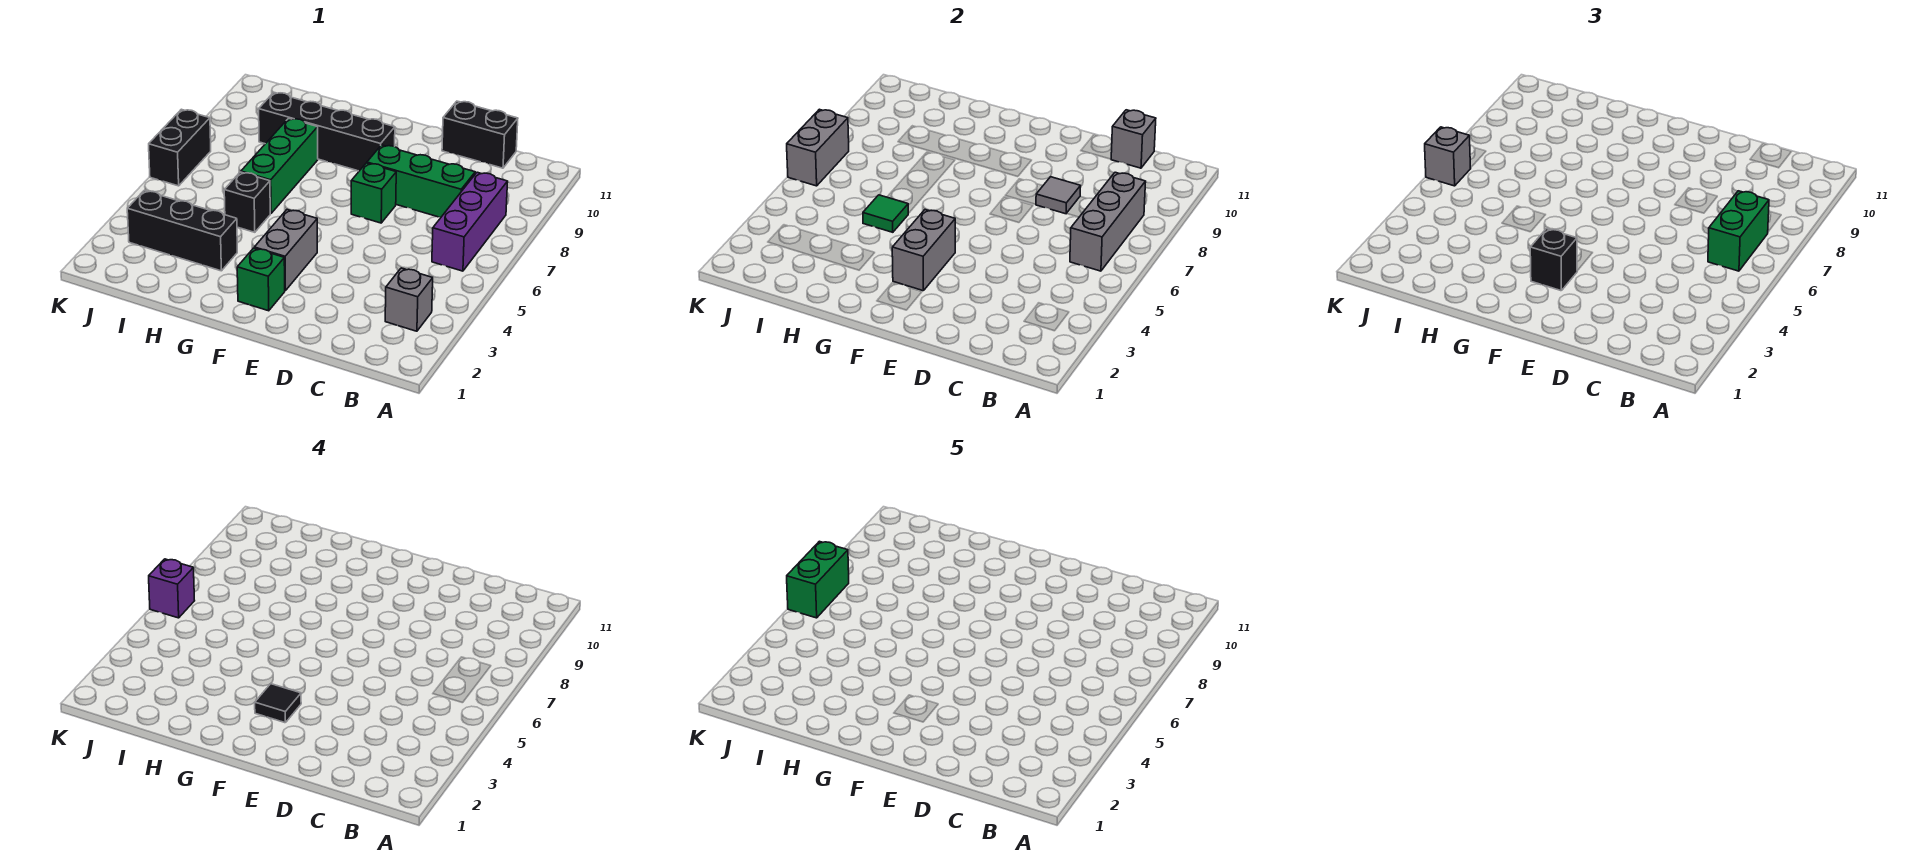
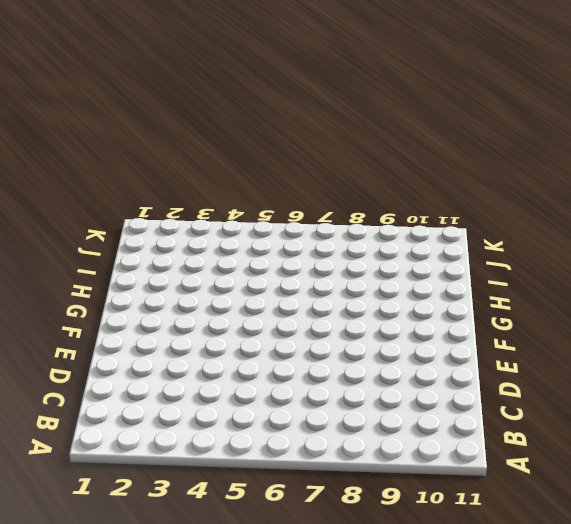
none -> grey 1x1 brick [385,268,433,331]
none -> purple 1x3 brick [432,172,508,271]
none -> green 1x3 brick [367,145,475,217]

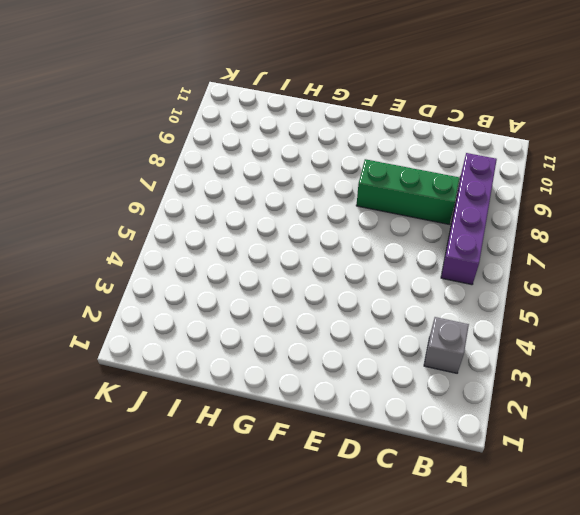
purple 1x4 brick [441,153,497,285] -> purple 1x3 brick [432,172,508,271]
none -> black 1x2 brick [442,101,518,168]
none -> green 1x1 brick [351,163,396,223]
none -> green 1x1 brick [237,248,285,311]

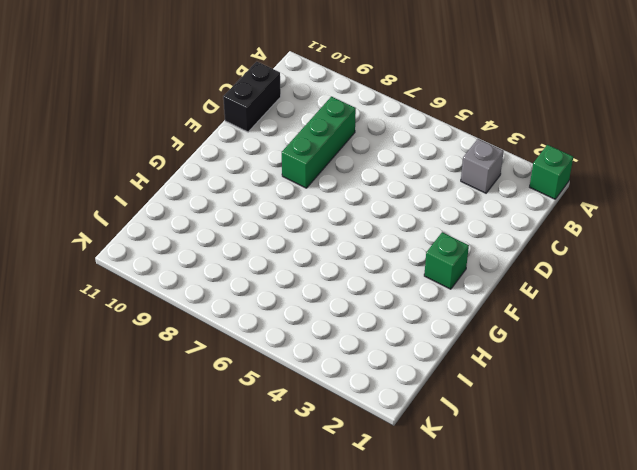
green 1x1 brick [530,145,573,199] -> green 1x1 brick moved to [351,163,396,223]
none -> purple 1x3 brick [432,172,508,271]
none -> grey 1x2 brick [254,210,317,291]
none -> black 1x4 brick [259,92,395,171]

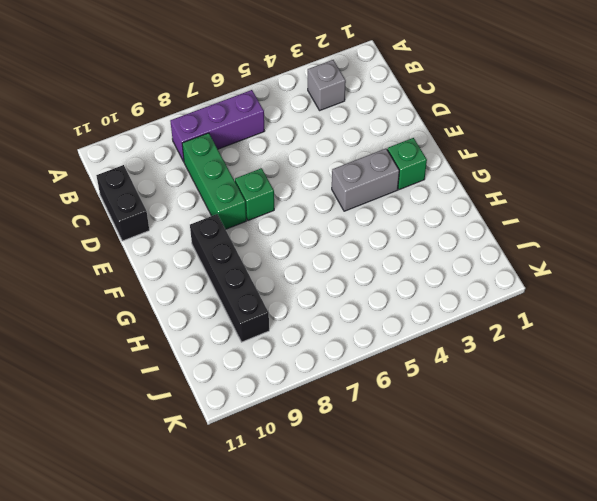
none -> black 1x3 brick [127,191,237,271]
none -> black 1x1 brick [224,172,270,232]
none -> green 1x3 brick [241,118,318,214]

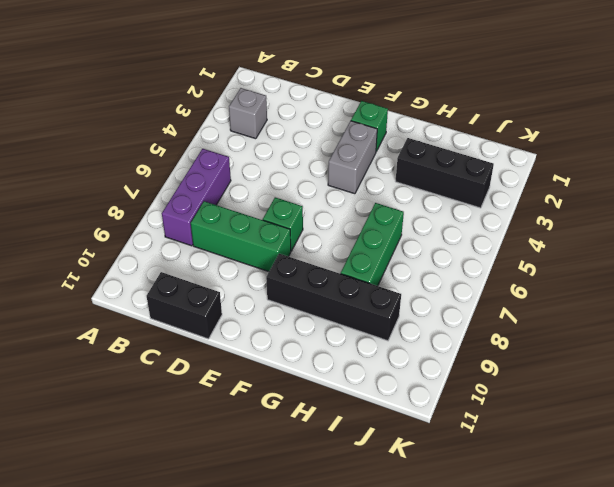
none -> black 1x1 brick [224,172,270,232]
none -> black 1x2 brick [149,109,211,186]
none -> grey 1x3 brick [1070,172,1146,271]

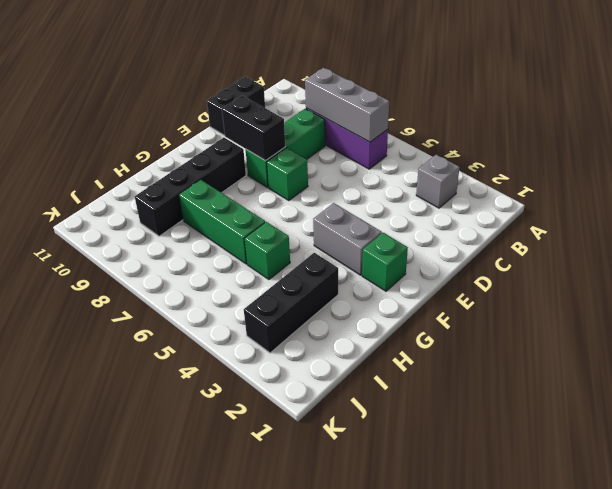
black 1x2 brick [222,96,285,161] -> black 1x2 brick moved to [149,109,211,186]
green 1x1 brick [244,222,290,279] -> black 1x1 brick [224,172,270,232]
none -> grey 1x1 brick [1111,110,1156,168]
none -> grey 1x1 tile [1036,177,1081,214]
none -> grey 1x2 brick [892,210,955,291]

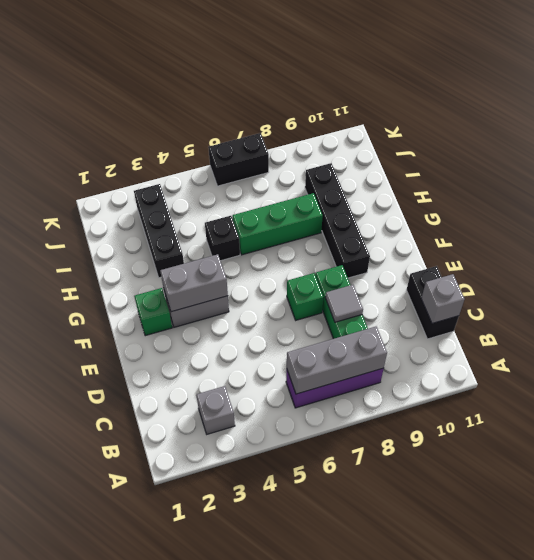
none -> green 1x1 tile [863,195,908,232]
none -> grey 1x2 brick [787,109,849,186]
none -> green 1x2 brick [1708,191,1769,271]

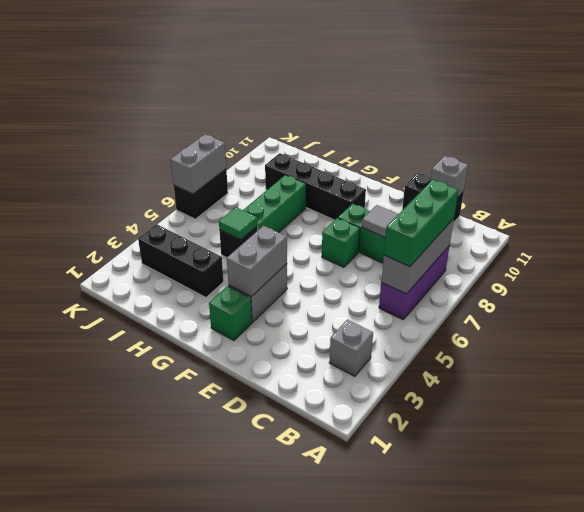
green 1x3 brick [384,180,458,267] -> green 1x2 brick [1708,191,1769,271]
none -> black 1x1 brick [1530,229,1577,291]
none -> grey 1x1 brick [1425,127,1471,186]
none -> black 1x1 tile [255,684,301,723]

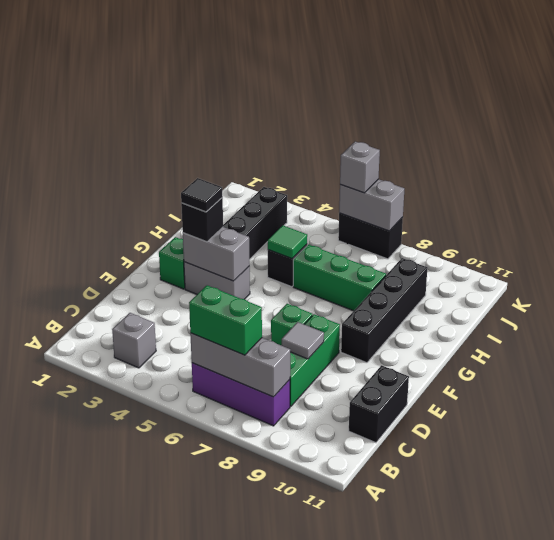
none -> grey 1x1 brick [1111,110,1156,168]
none -> purple 1x1 brick [149,559,195,618]
none -> green 1x2 brick [787,541,849,618]

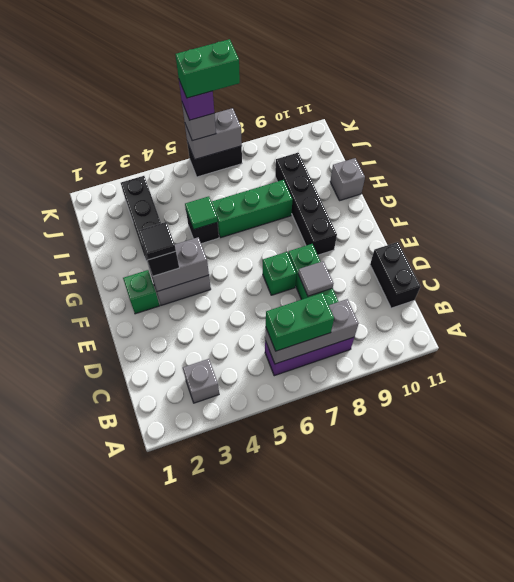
grey 1x1 brick [330,158,365,201] -> grey 1x1 brick moved to [1111,110,1156,168]

